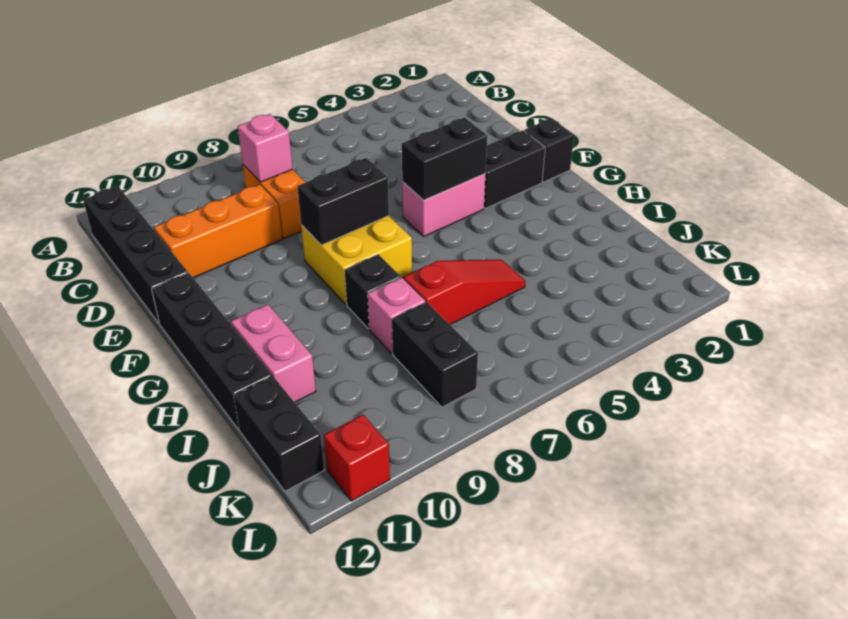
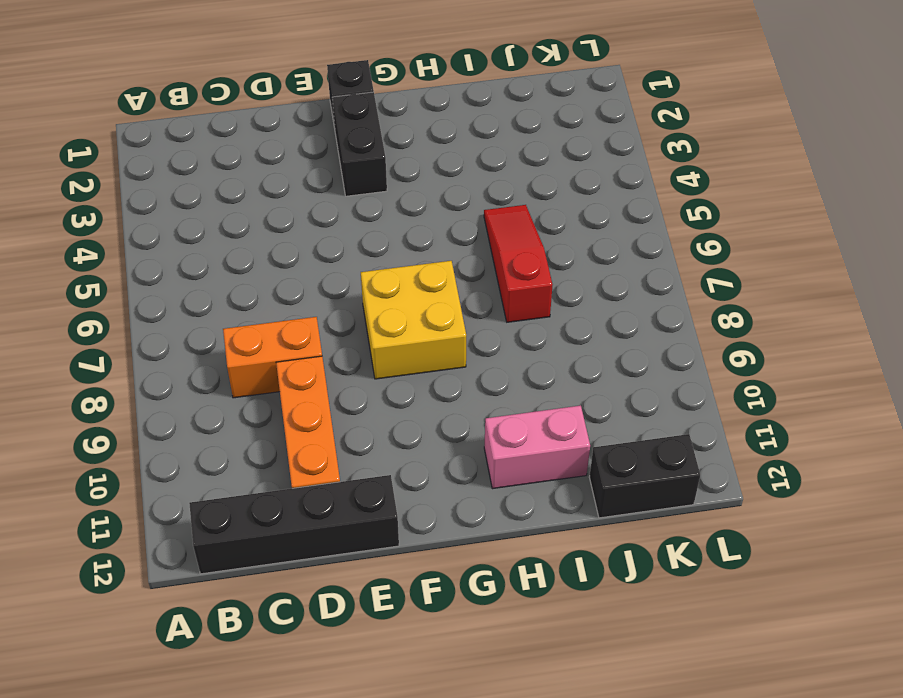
none -> pink 1x2 brick [402,174,485,236]
none -> black 1x4 brick [152,273,272,430]
none -> black 1x1 brick [345,254,401,329]

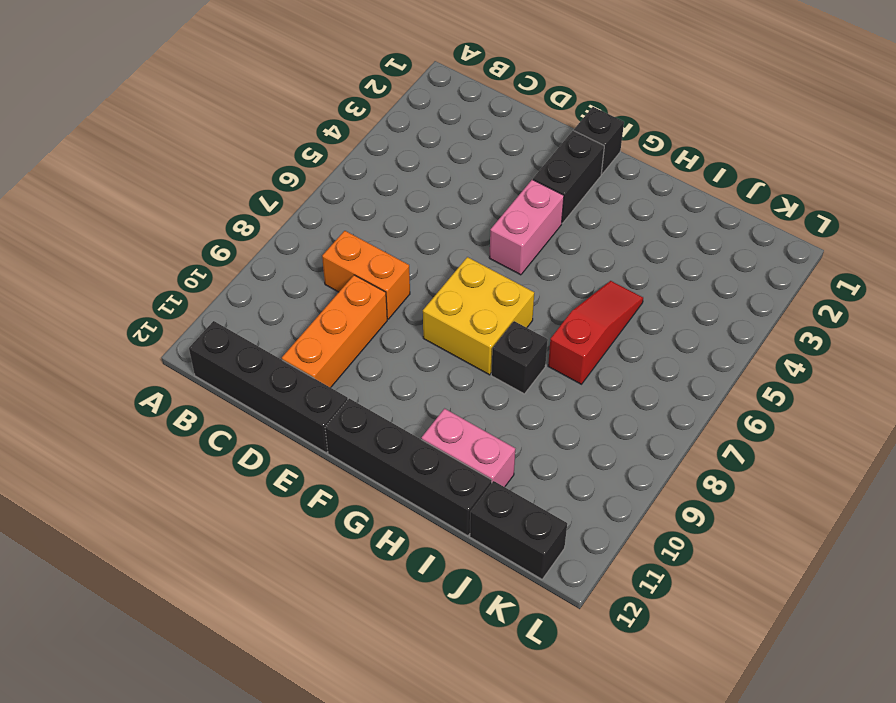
none -> pink 1x1 brick [368,278,425,353]
none -> black 1x2 brick [392,302,478,407]
none -> red 1x1 brick [324,415,390,501]

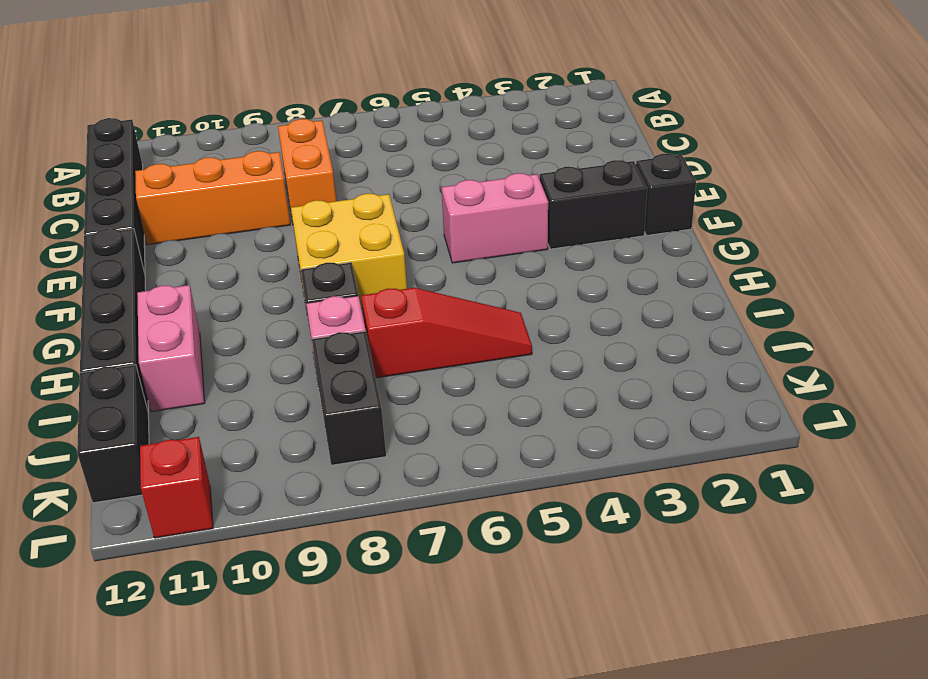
none -> pink 1x1 brick [237,114,293,182]
none -> black 1x2 brick [402,118,487,200]
none -> black 1x2 brick [297,158,389,245]

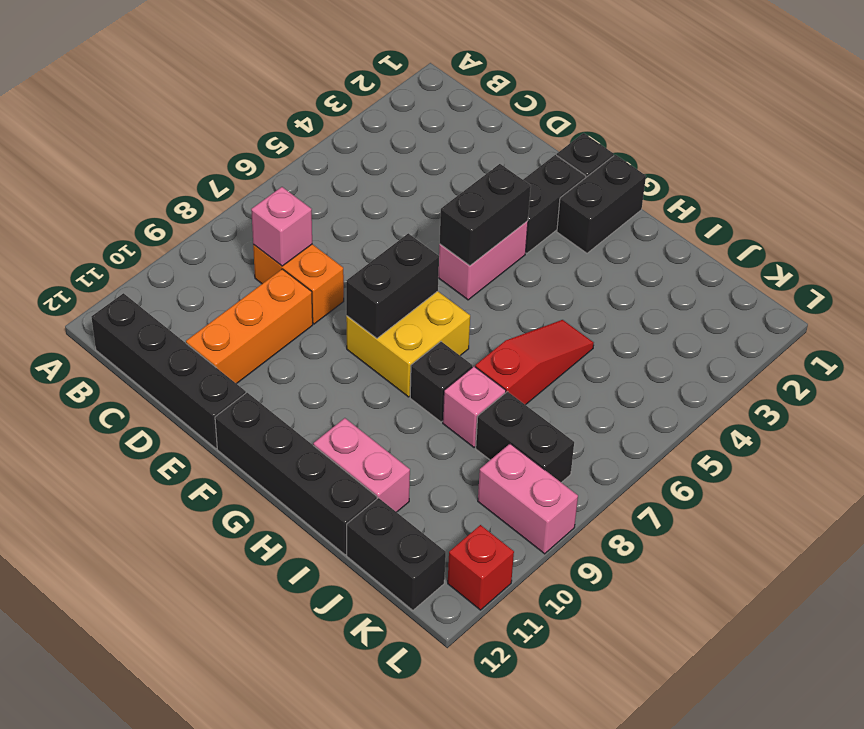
black 1x2 brick [557,155,646,253] -> none
pink 1x2 brick [478,444,578,554] -> none

